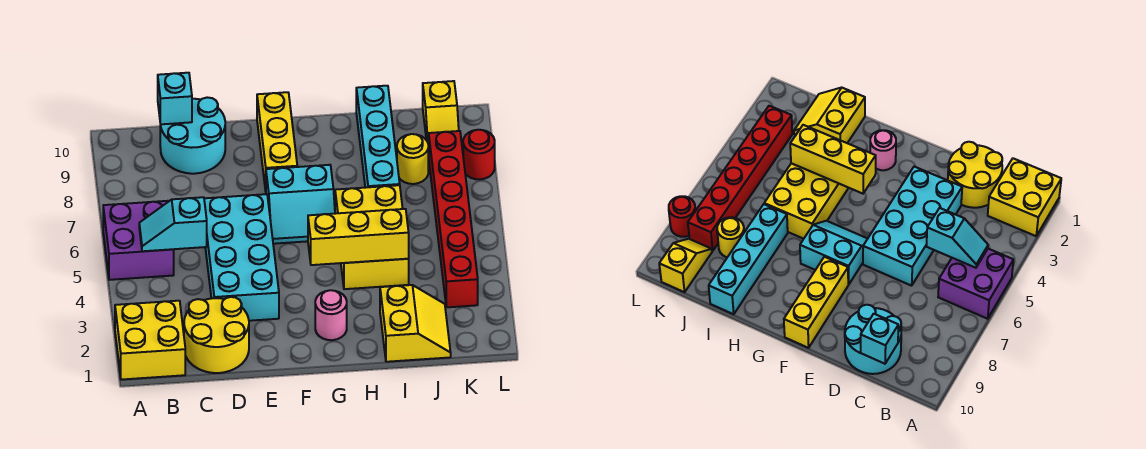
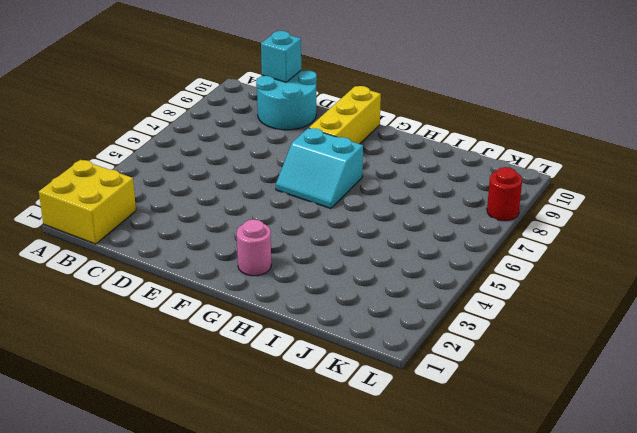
none -> purple 2x2 brick [103,201,174,280]
none -> yellow 2x2 round brick [184,297,249,373]
none -> cyan 2x4 brick [204,194,279,321]

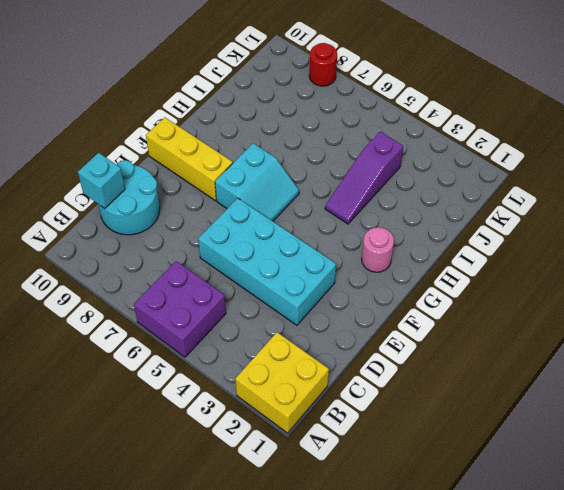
purple 1x3 slope [325,132,403,224] -> yellow 2x3 brick [335,185,409,289]
none -> yellow 2x2 round brick [184,297,249,373]
none -> yellow 2x2 slope [380,285,451,362]
none -> cyan 1x4 brick [356,86,400,188]

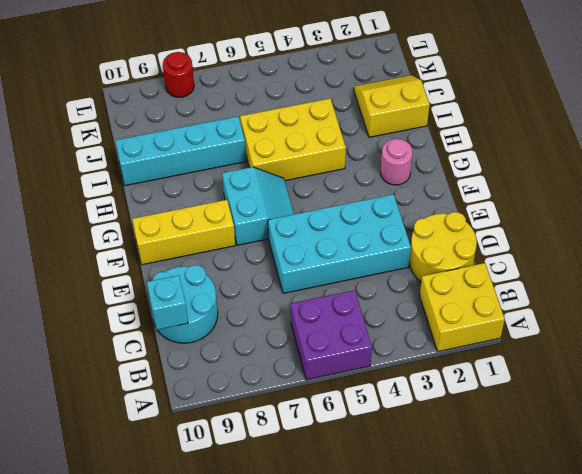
none -> yellow 1x1 round brick [397,134,428,184]
none -> red 1x6 brick [428,131,478,307]
none -> yellow 1x2 slope [423,81,459,157]

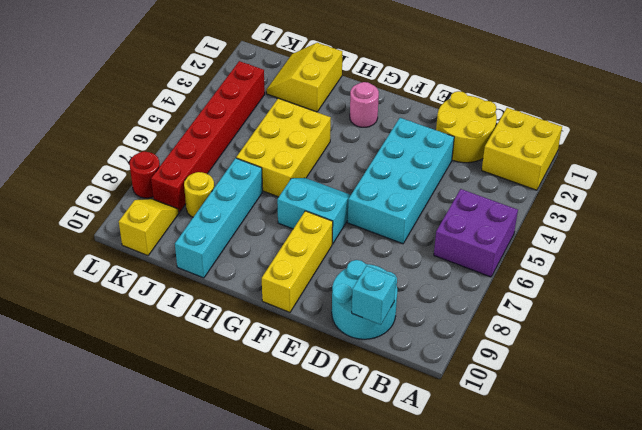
none -> cyan 1x2 slope [139,197,207,251]
none -> yellow 1x3 brick [308,209,409,265]

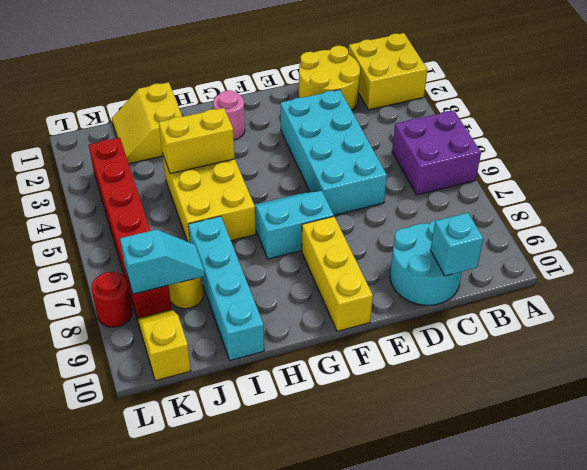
yellow 1x2 brick [159,108,235,174] -> yellow 1x3 brick [308,209,409,265]
cyan 1x2 slope [120,230,205,294] -> cyan 1x2 slope moved to [139,197,207,251]

